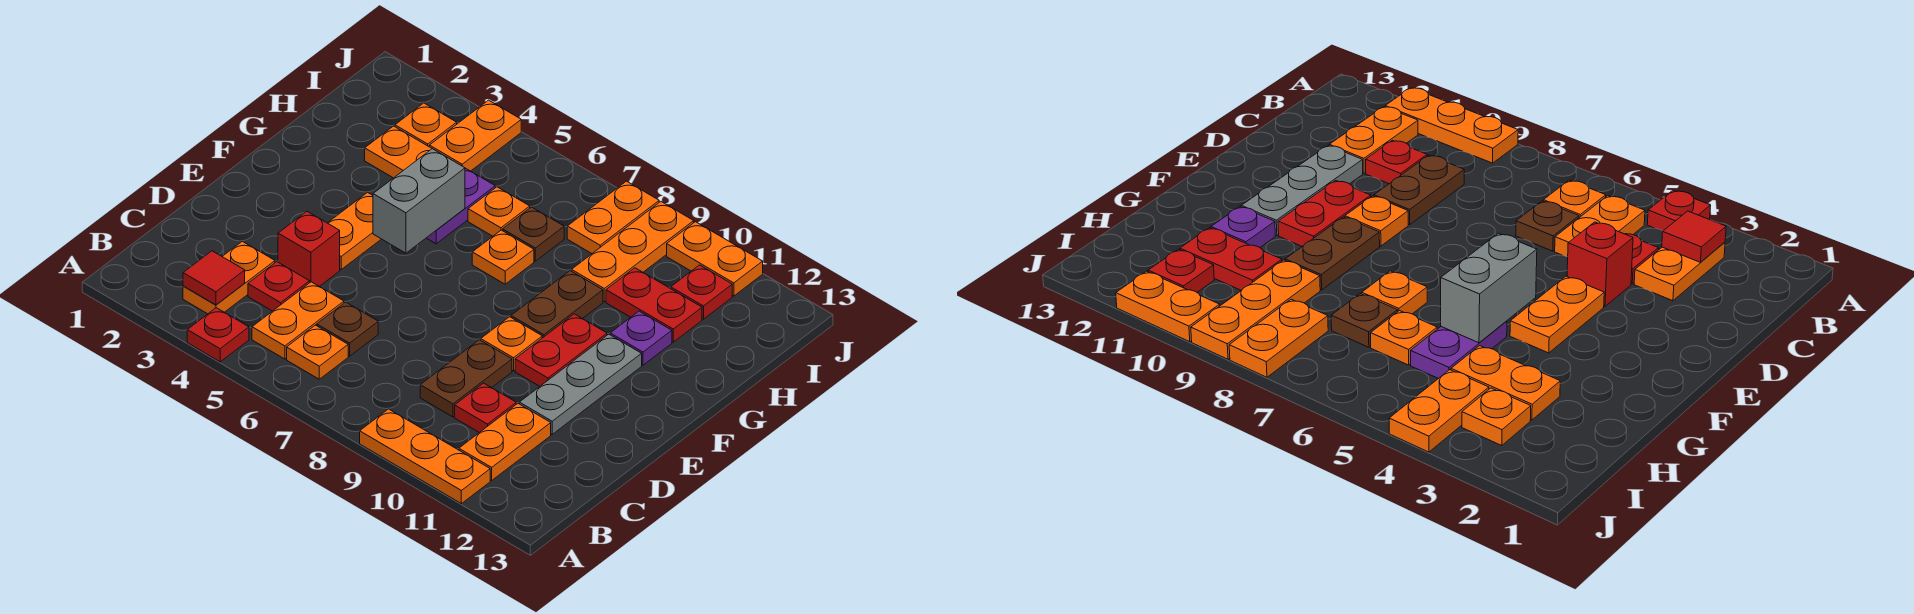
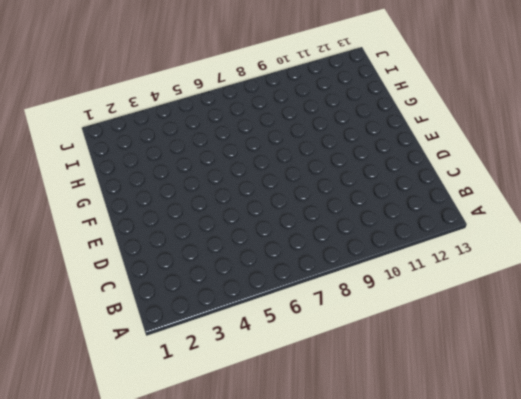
none -> red 1x1 plate [187,308,249,362]
none -> orange 1x3 plate [360,409,490,504]
none -> orange 1x2 plate [183,241,275,314]
none -> orange 1x2 plate [252,282,344,359]

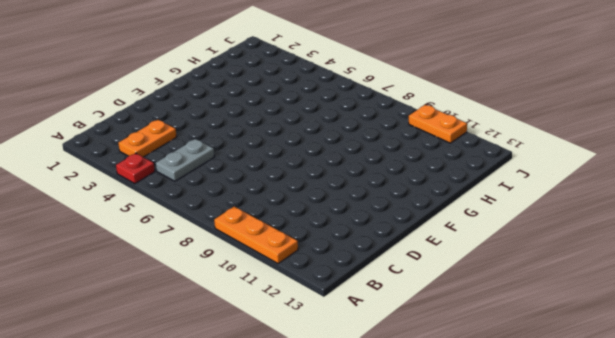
grey 1x2 plate [156,139,215,181] -> orange 1x2 plate [252,282,344,359]
none -> orange 1x1 plate [287,325,348,379]
none -> orange 1x2 plate [459,404,551,480]
none -> red 1x1 plate [248,262,310,311]
none -> brown 1x1 plate [317,302,378,356]

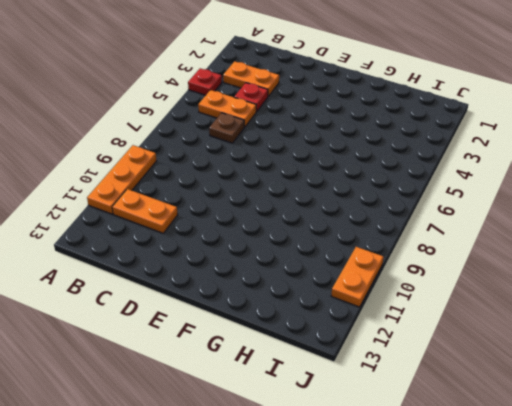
none -> orange 1x1 plate [287,325,348,379]
none -> brown 1x2 plate [420,340,512,417]
none -> red 1x1 plate [455,383,516,433]
none -> red 1x1 brick [278,211,340,286]

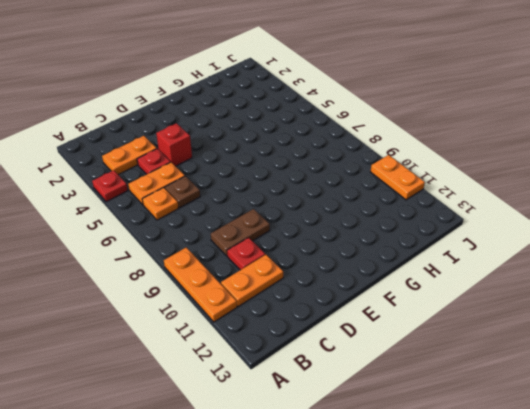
none -> grey 1x3 plate [519,334,642,434]
none -> orange 1x2 plate [328,193,381,269]
none -> orange 1x1 plate [481,317,542,371]
none -> red 1x2 plate [515,314,607,386]

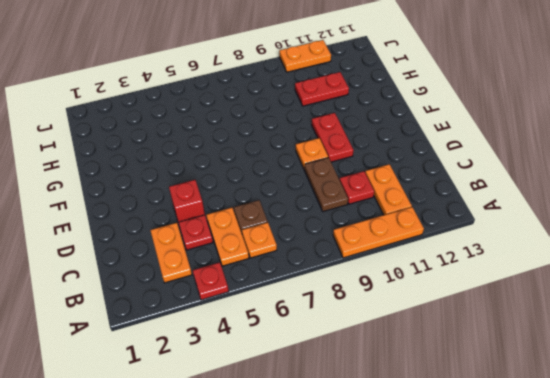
none -> grey 1x3 plate [519,334,642,434]
none -> orange 1x2 plate [328,193,381,269]
none -> brown 1x2 plate [511,271,603,338]
none -> purple 1x2 plate [427,168,495,244]

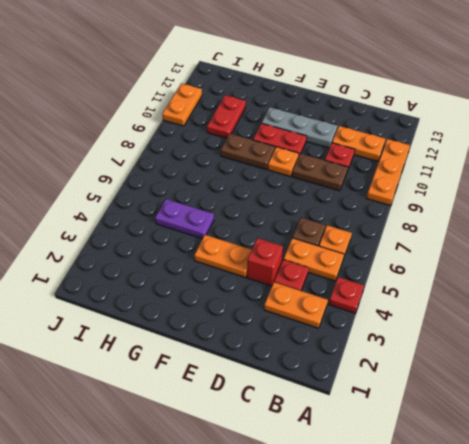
none -> orange 1x1 plate [472,230,534,284]
none -> purple 1x1 plate [610,311,672,365]
none -> orange 1x2 plate [365,126,432,178]
none -> orange 1x1 plate [468,187,530,236]

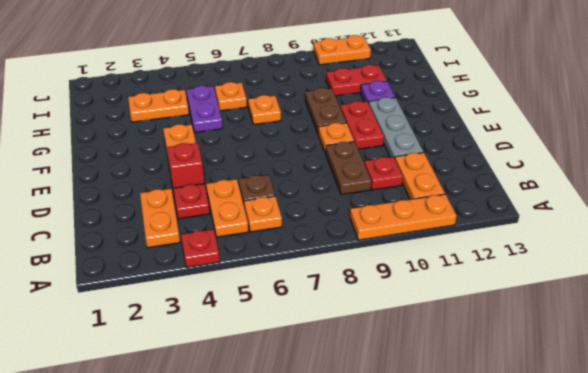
none -> brown 1x1 plate [503,207,564,261]
none -> orange 1x3 plate [572,202,694,302]
none -> orange 1x1 plate [395,103,457,146]
none -> orange 1x2 plate [429,100,521,171]

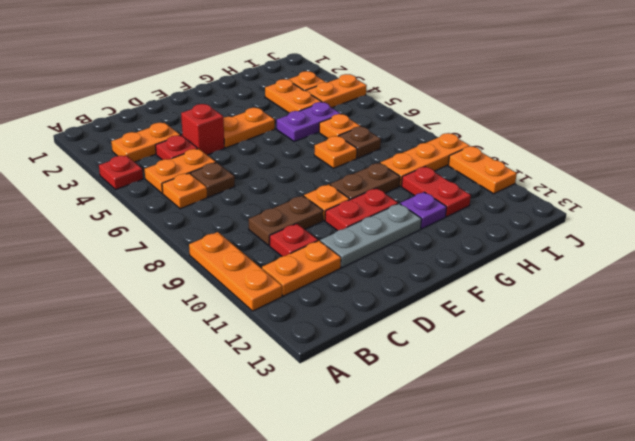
none -> orange 1x2 plate [567,181,659,254]
none -> red 1x1 plate [671,265,732,319]
none -> red 1x1 tile [183,251,245,305]
none -> grey 1x2 brick [373,149,465,253]

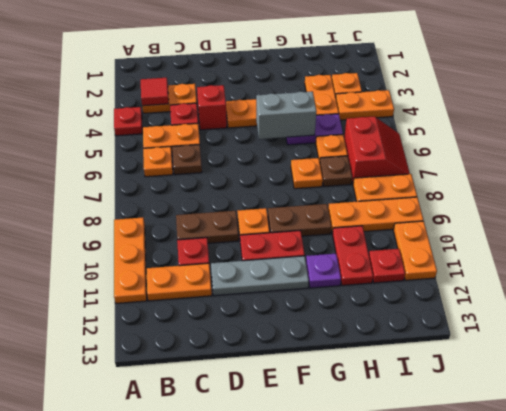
red 2x2 slope [344,117,410,183] -> none

